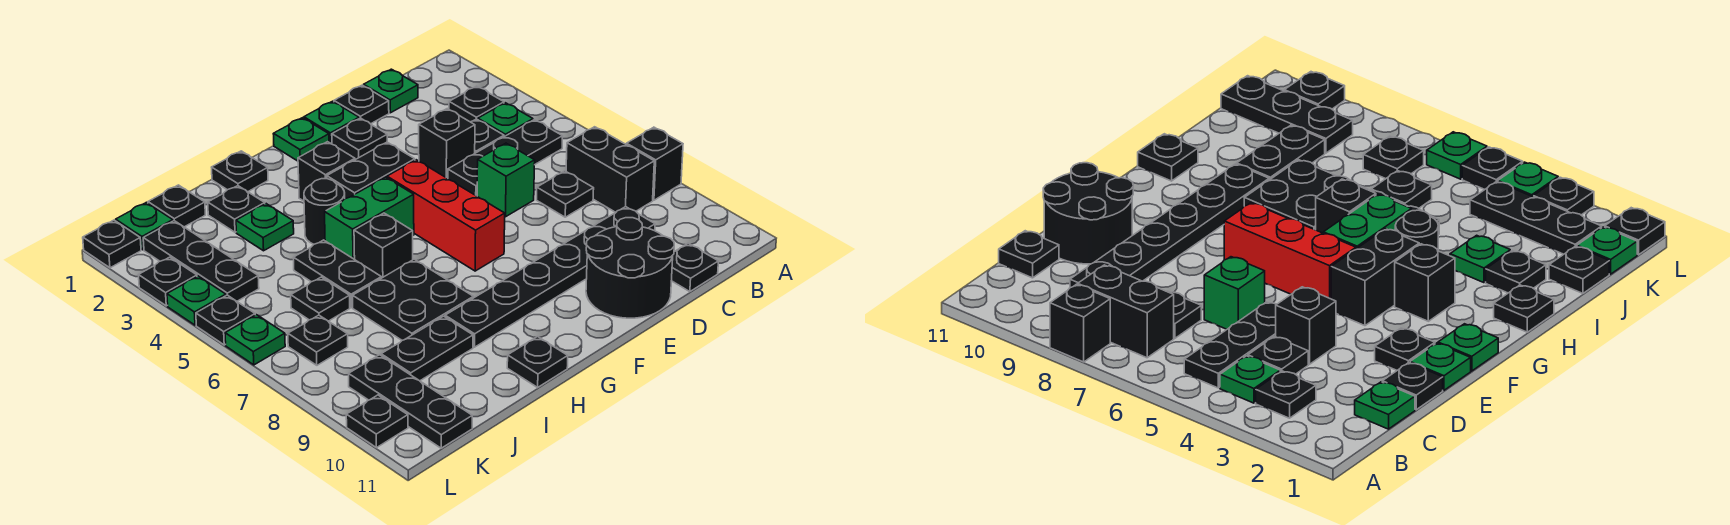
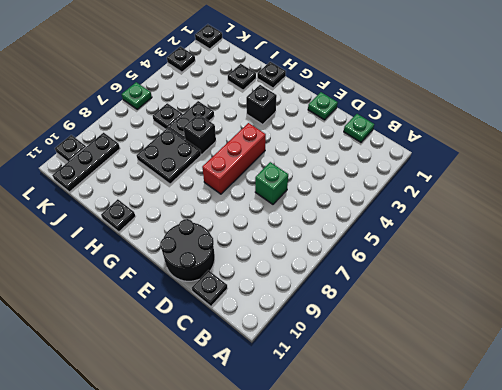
none -> black 1x1 brick [626,127,683,200]
none -> black 1x1 plate [449,86,504,122]
none -> green 1x1 plate [478,103,533,137]
none -> black 1x3 plate [448,120,563,196]

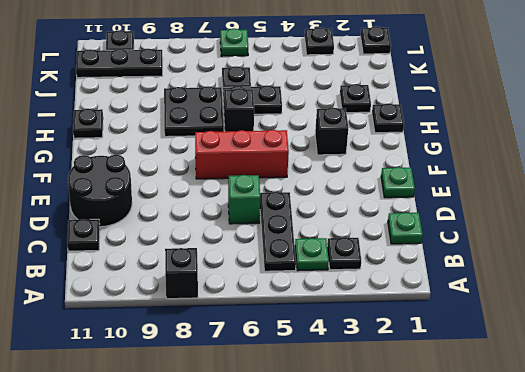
none -> black 1x2 brick [566,127,654,212]
none -> black 1x1 plate [471,119,504,153]
none -> black 1x1 plate [537,171,594,217]
none -> black 1x6 plate [445,207,655,347]

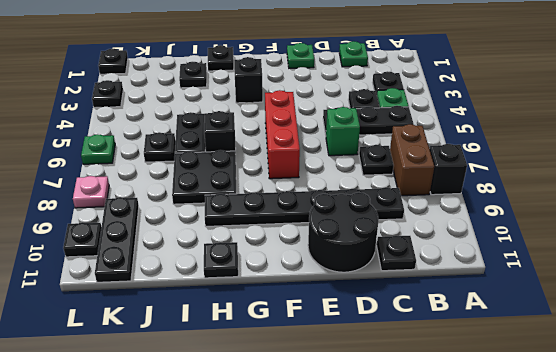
brown 1x2 brick [390,124,434,196] -> black 1x2 brick [566,127,654,212]
pink 1x1 plate [73,176,109,208] -> none
none -> black 1x1 plate [334,85,389,124]
none -> black 1x1 brick [419,109,475,179]
none -> black 1x1 plate [332,118,387,160]
none -> green 1x1 plate [274,118,329,161]

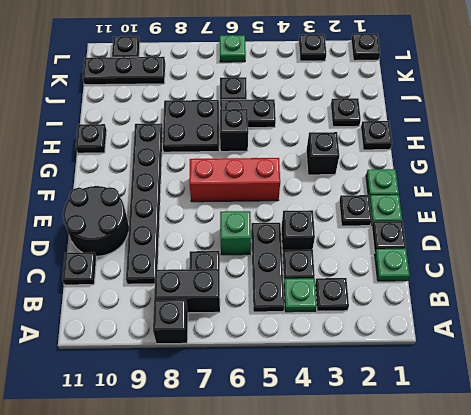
none -> black 1x2 brick [327,142,415,199]
none -> green 1x2 brick [325,177,414,259]
none -> black 1x1 round brick [304,179,345,244]
none -> green 1x1 plate [236,204,294,251]

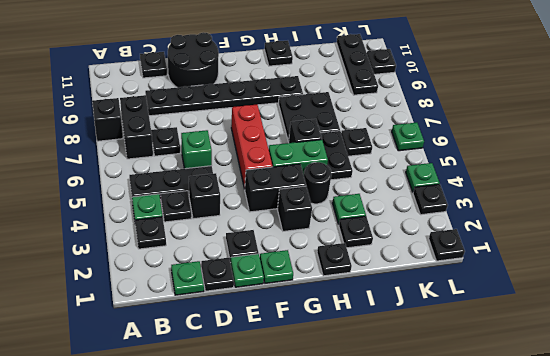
none -> black 1x2 plate [381,316,473,381]
none -> black 1x1 plate [148,185,205,227]
none -> green 1x1 plate [116,202,173,250]
none -> black 1x3 plate [143,221,259,301]

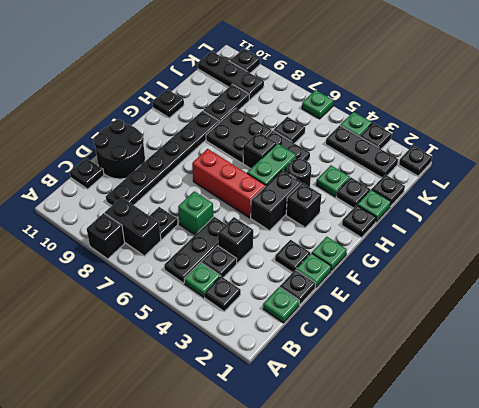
green 1x1 plate [357,190,391,222] -> green 1x1 plate moved to [116,202,173,250]
none -> black 1x1 plate [288,315,348,365]
none -> black 1x1 plate [196,295,255,345]

